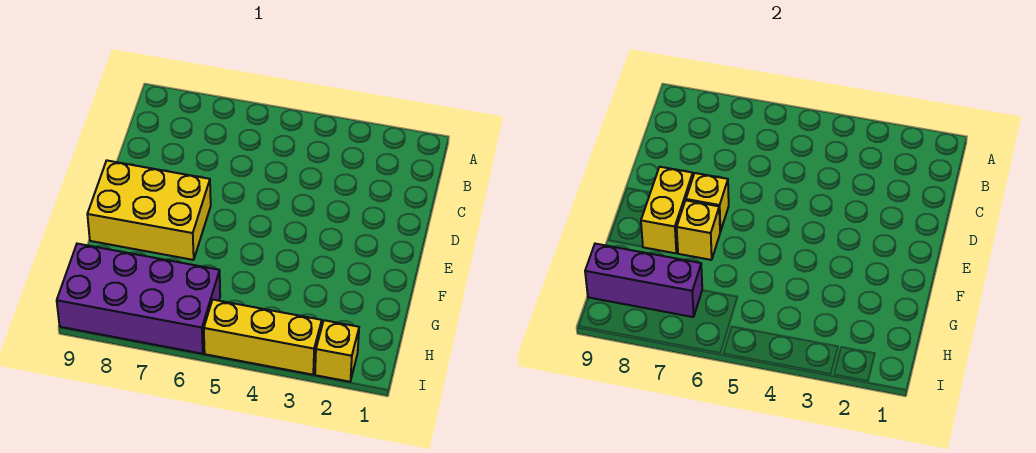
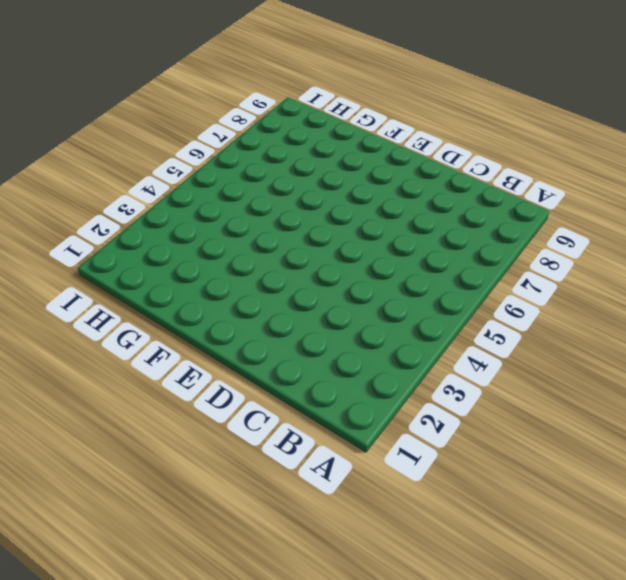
none -> yellow 2x3 brick [87,161,211,260]
none -> purple 2x4 brick [57,244,220,354]

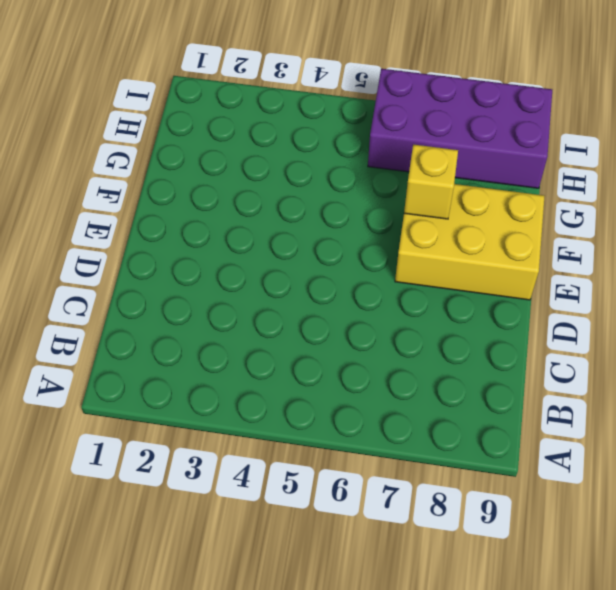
none -> yellow 1x1 brick [315,320,359,382]
none -> yellow 1x3 brick [204,300,322,375]

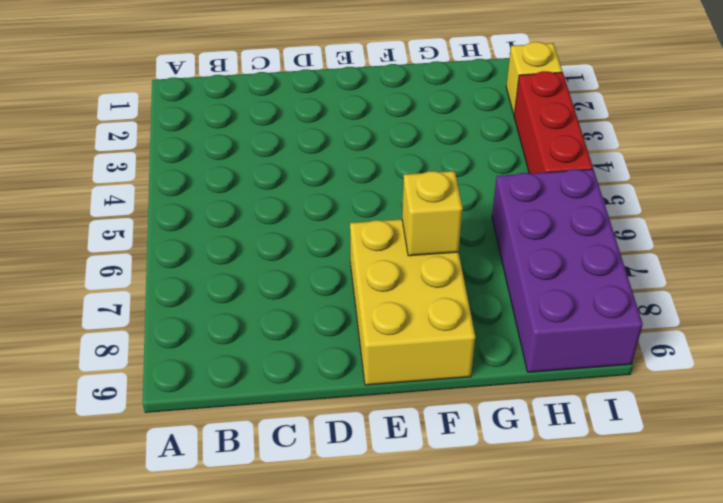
red 1x3 brick [514,71,593,174] -> yellow 1x3 brick [204,300,322,375]
none -> yellow 1x1 brick [686,173,729,232]
none -> yellow 1x2 brick [641,167,693,253]

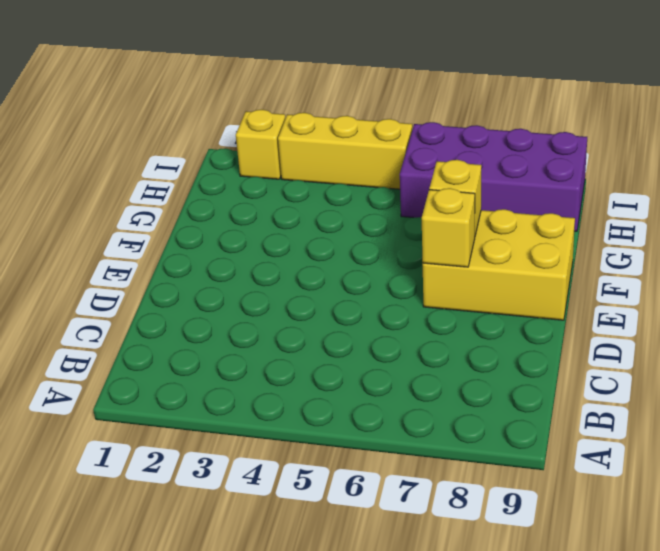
none -> yellow 1x2 brick [641,167,693,253]
none -> purple 1x3 brick [585,244,702,317]

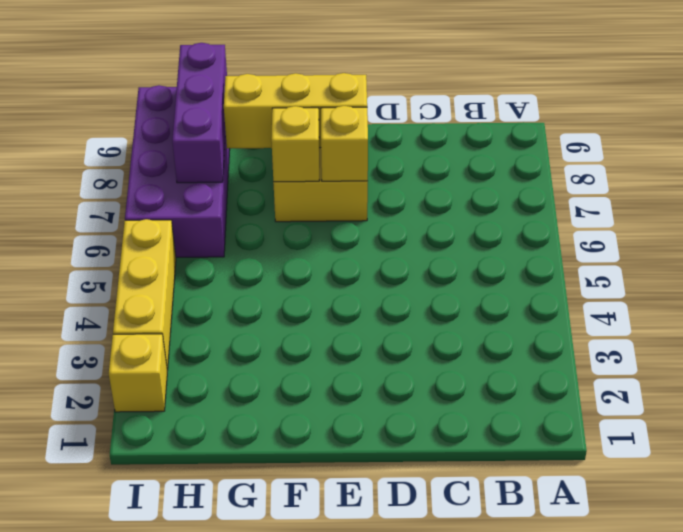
yellow 1x3 brick [224,73,367,149] -> yellow 1x2 brick [641,167,693,253]

